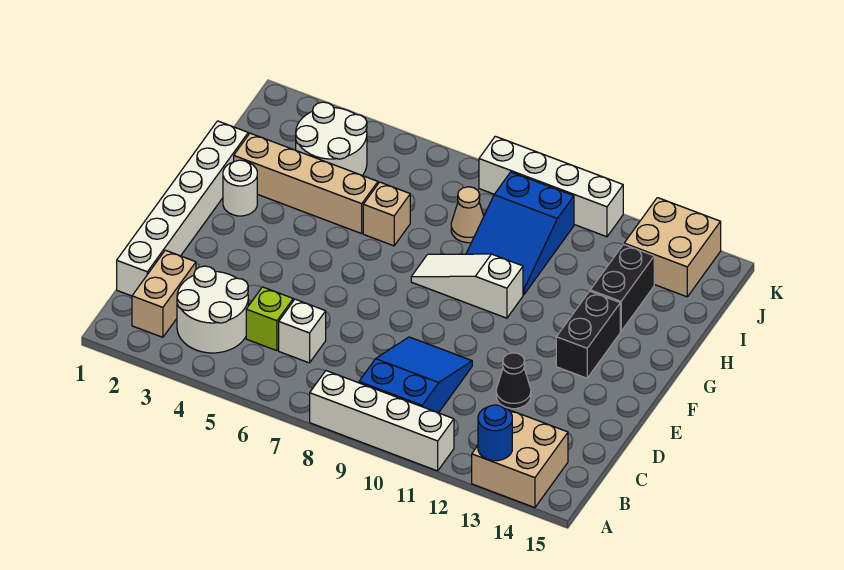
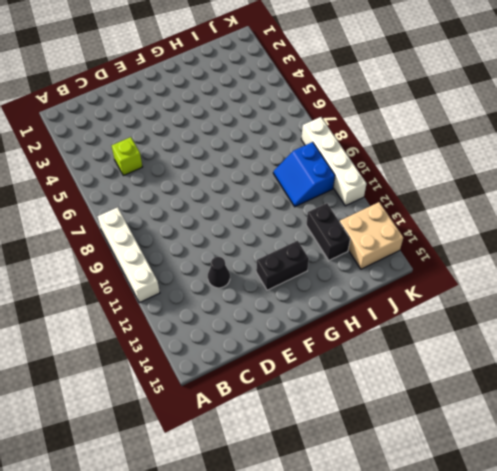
blue 2x2 slope [273,142,335,207] -> blue 2x3 slope [466,172,574,295]
black 1x2 brick [306,203,350,260] -> black 1x2 brick turned to [590,244,654,331]
none -> tan 2x2 brick [472,410,568,508]
none -> tan 1x2 brick [132,250,196,337]
none -> white 2x2 round brick [177,266,248,353]

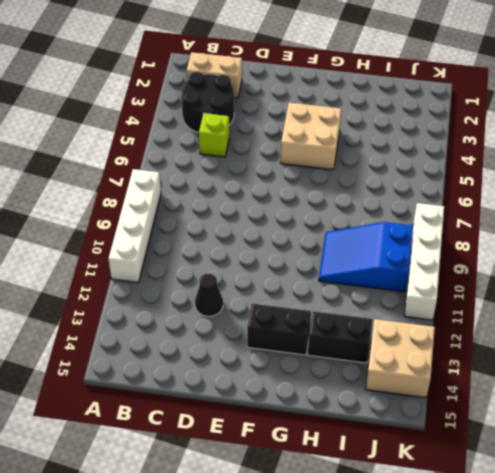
black 2x2 round brick [181,72,234,133] -> white 2x2 round brick [177,266,248,353]
tan 2x2 brick [281,103,341,170] -> tan 2x2 brick moved to [472,410,568,508]
none -> blue 2x3 slope [359,337,472,413]
none -> white 1x6 brick [117,121,248,296]
none -> white 1x1 brick [279,299,326,363]

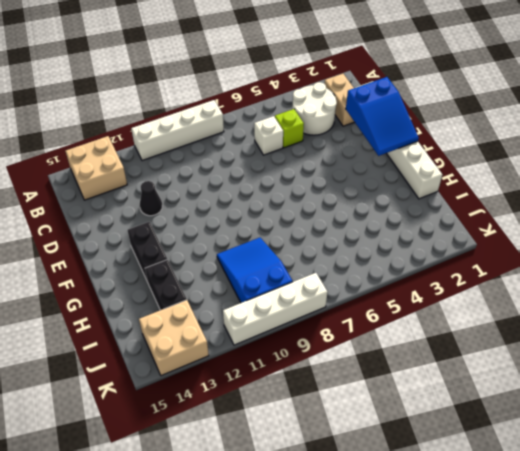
blue 2x3 slope [346,77,419,156] -> blue 2x3 slope moved to [359,337,472,413]
none -> white 1x1 round brick [223,160,257,216]
none -> white 1x3 slope [411,254,523,318]
none -> tan 1x4 brick [234,133,378,234]

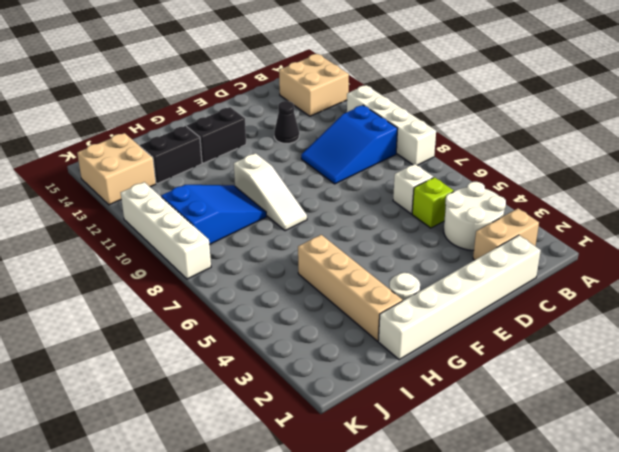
none -> tan 1x1 brick [363,182,410,246]
none -> white 2x2 round brick [296,102,367,176]
none -> tan 1x1 cone [451,187,484,243]

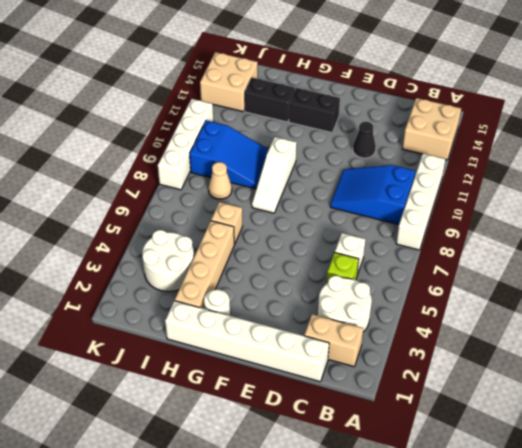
none -> blue 1x1 round brick [478,405,512,461]

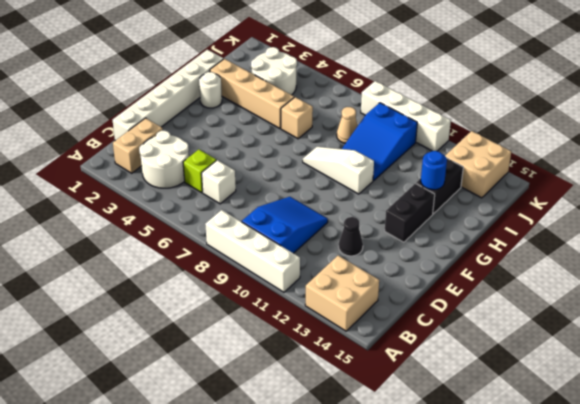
blue 1x1 round brick [421,151,447,190] -> blue 1x1 round brick moved to [478,405,512,461]

